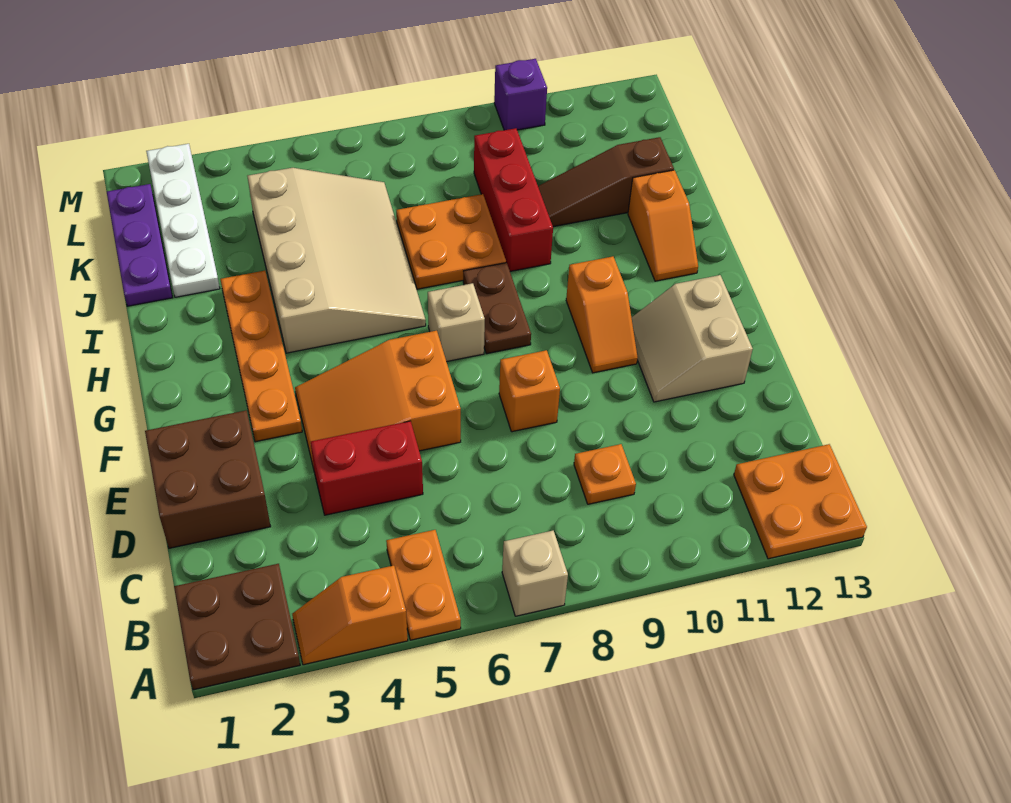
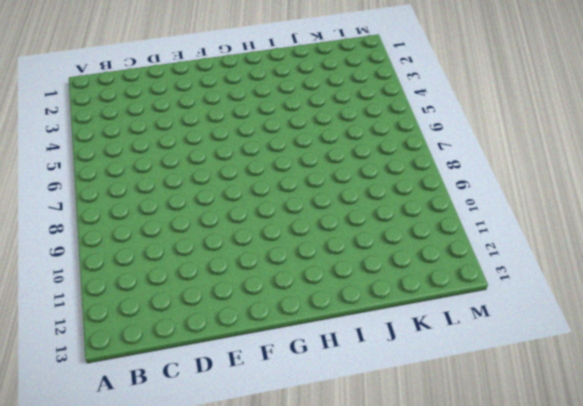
none -> brown 2x2 plate [174,564,300,690]
none -> orange 1x2 slope [292,565,408,665]
none -> orange 1x2 plate [386,530,461,640]

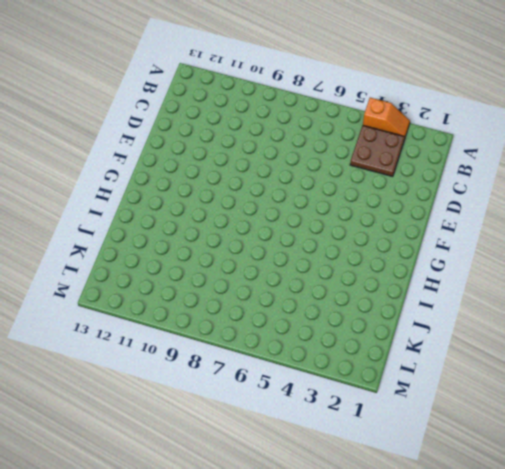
brown 2x2 plate [350,125,405,177] -> brown 2x2 plate moved to [174,564,300,690]
none -> orange 1x2 plate [386,530,461,640]
none -> tan 1x1 brick [502,531,568,616]
none -> orange 2x2 plate [734,444,867,559]

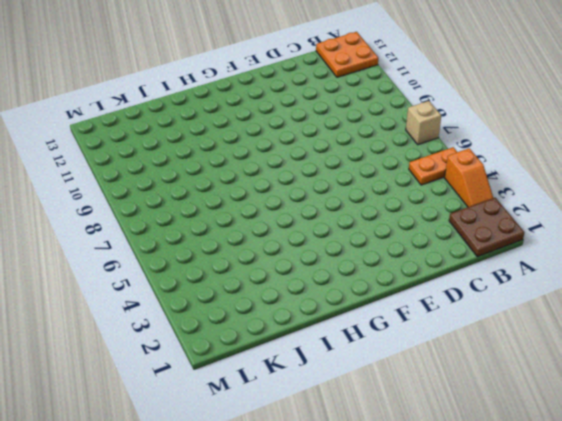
none -> orange 1x1 plate [574,444,636,504]
none -> brown 2x2 brick [145,410,271,548]
none -> red 1x2 brick [311,421,423,515]

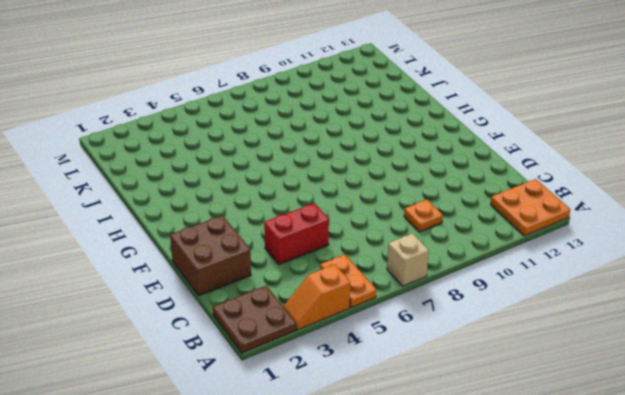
none -> orange 2x3 slope [295,331,461,469]
none -> orange 1x1 brick [499,350,560,432]
none -> tan 2x2 slope [631,275,753,402]

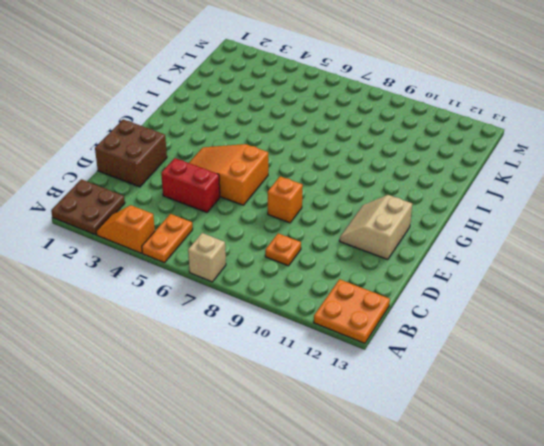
none -> orange 1x4 plate [220,271,302,442]
none -> orange 1x2 slope [566,256,638,373]
none -> tan 1x1 brick [428,283,485,362]

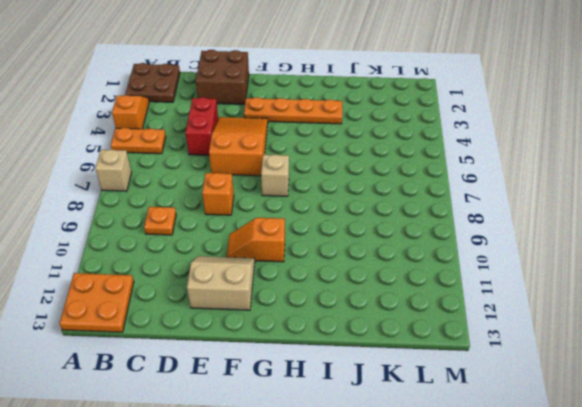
none -> brown 1x2 plate [463,263,531,354]
none -> tan 3x4 slope [247,168,426,353]
none -> orange 1x2 slope [628,170,698,281]

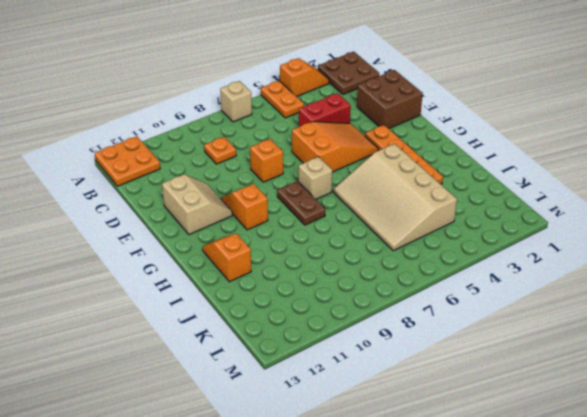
none -> orange 2x2 plate [396,194,506,289]
none -> red 1x3 brick [474,128,553,271]
none -> purple 1x3 plate [107,184,173,306]

